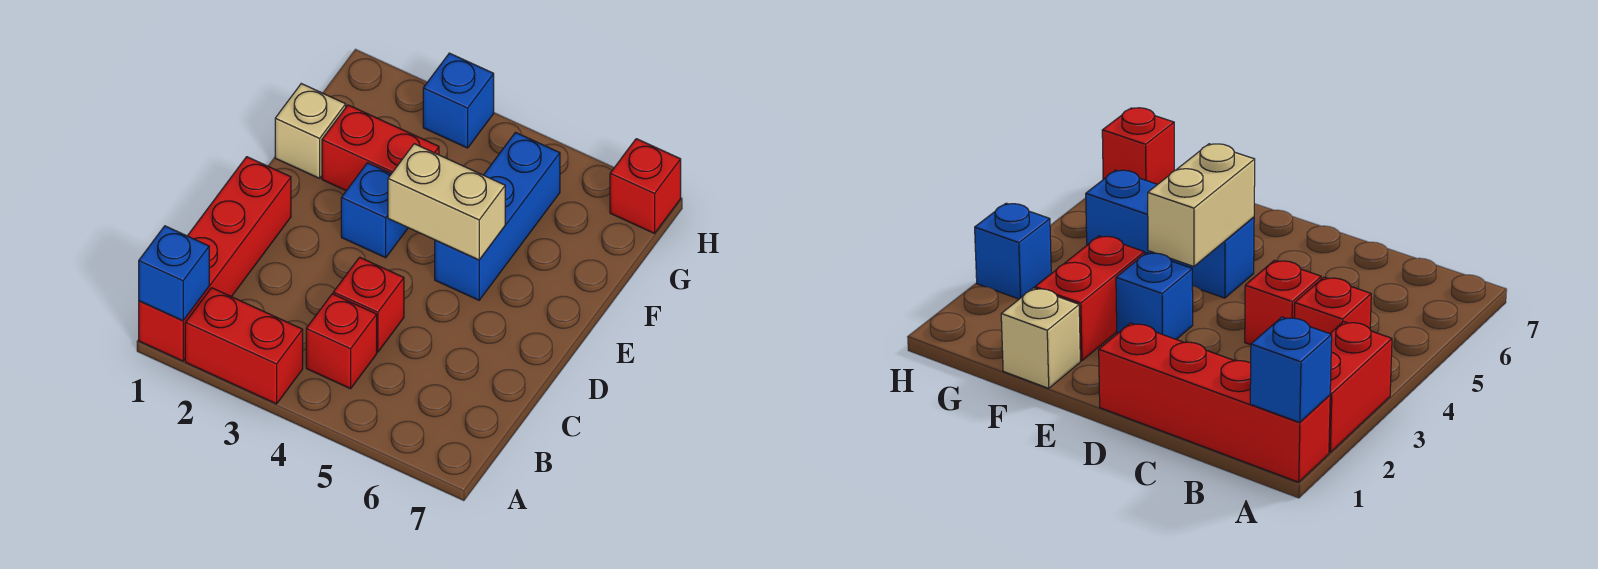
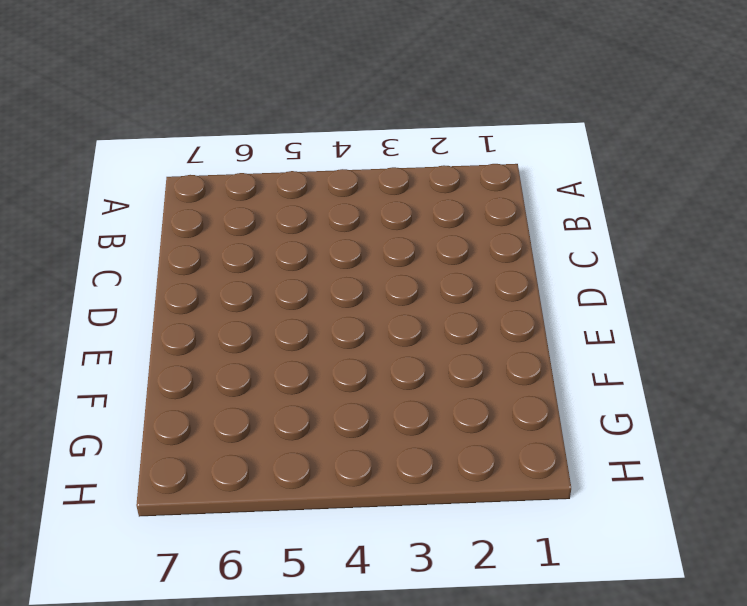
none -> red 1x4 brick [139,157,291,361]
none -> red 1x2 brick [185,288,303,404]
none -> red 1x1 brick [306,294,377,389]

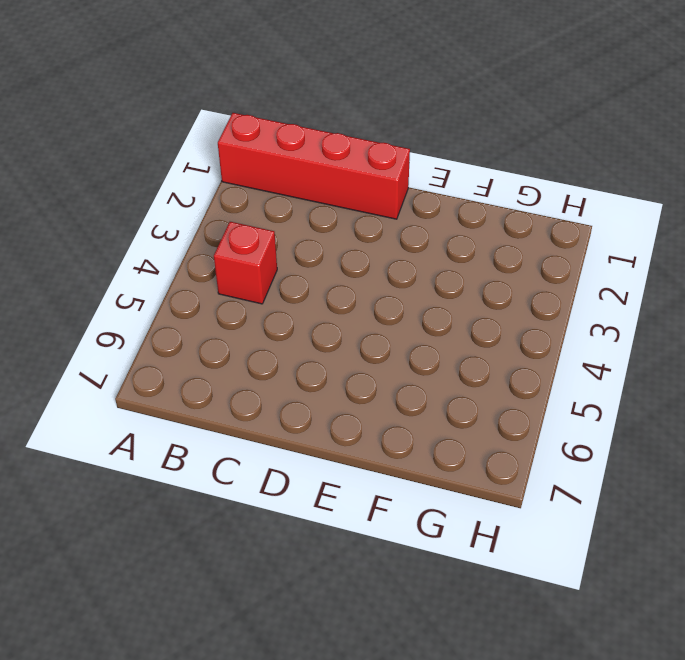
none -> red 1x2 brick [185,288,303,404]
none -> red 1x1 brick [333,257,404,352]
none -> blue 1x1 brick [341,163,408,258]

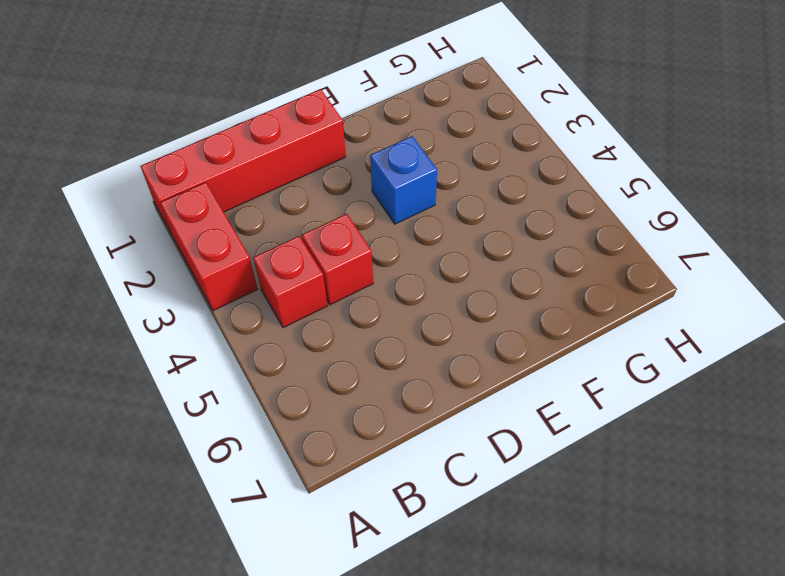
none -> blue 1x3 brick [435,133,560,300]
none -> tan 1x1 brick [275,84,346,178]
none -> red 1x2 brick [322,105,439,191]

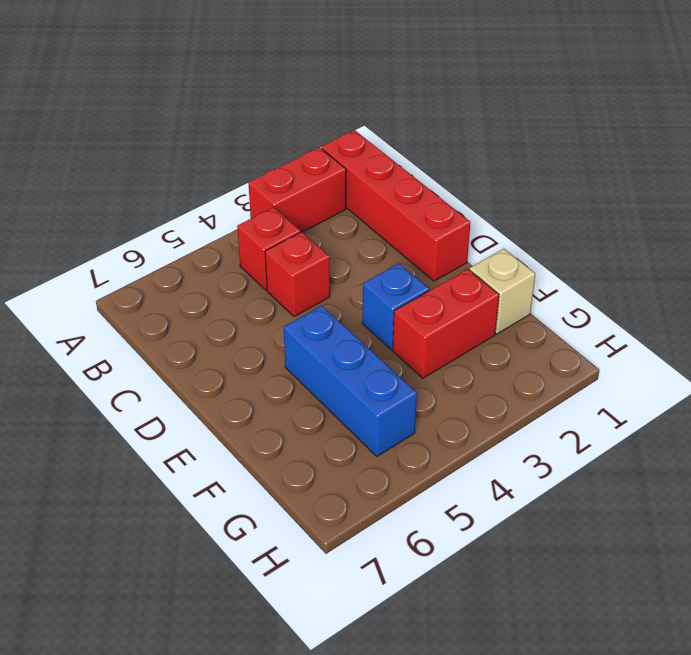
none -> blue 1x1 brick [423,53,494,148]
none -> red 1x1 brick [610,139,681,233]
none -> blue 1x1 brick [139,226,209,321]

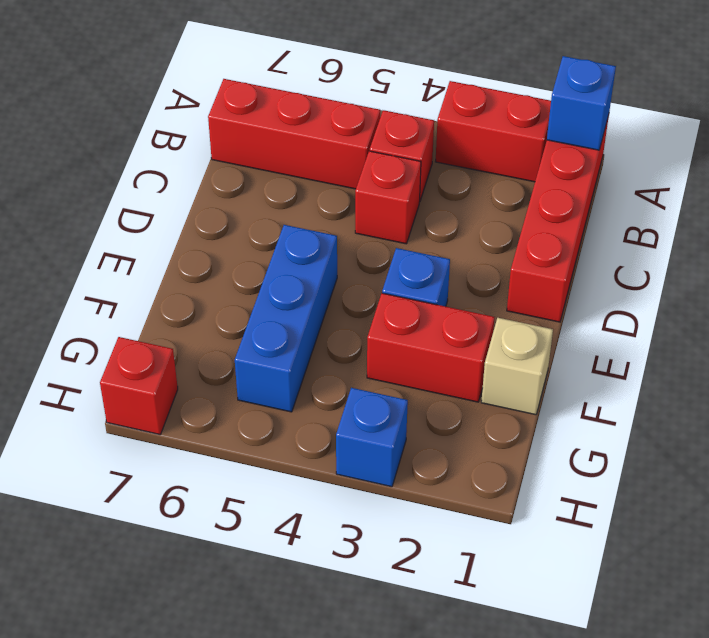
red 1x3 brick [208,79,380,189] -> none
none -> tan 1x2 brick [388,144,505,260]

